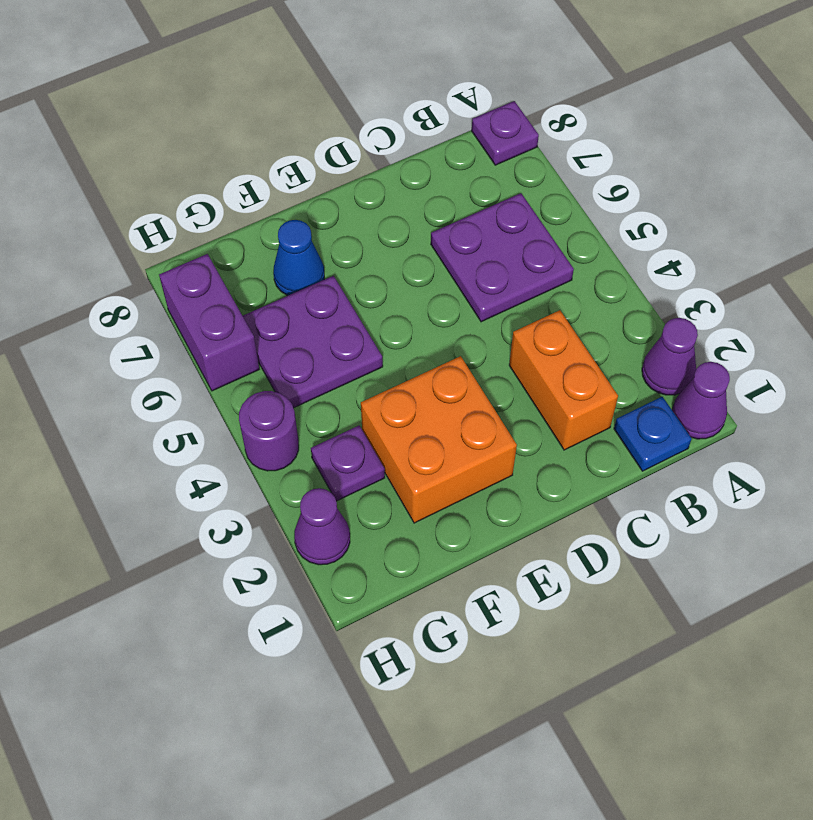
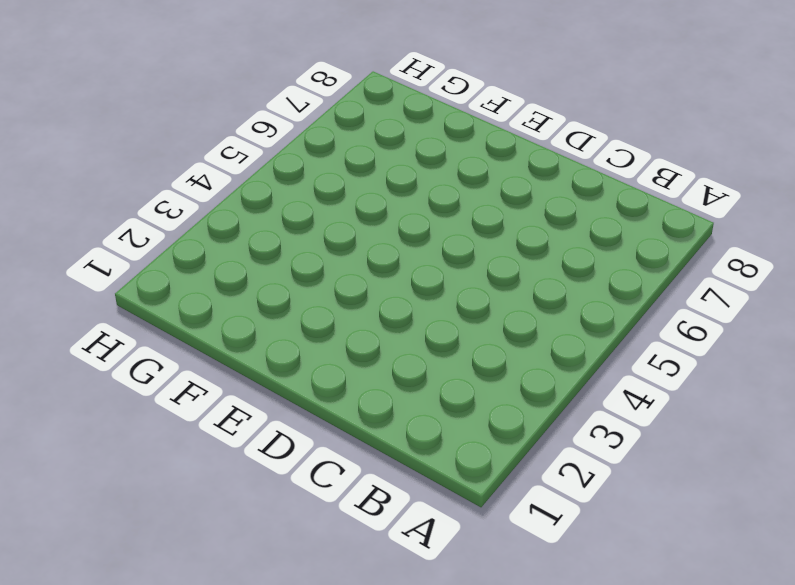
none -> purple 1x1 cone [672,362,730,439]
none -> purple 1x1 cone [642,318,698,395]
none -> purple 1x1 plate [472,101,539,165]

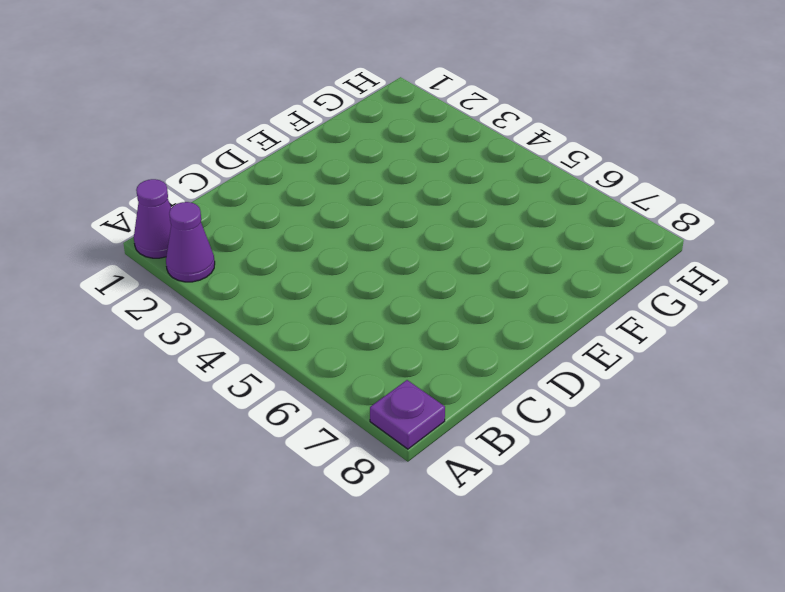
none -> blue 1x1 plate [614,397,692,471]
none -> purple 2x2 plate [431,193,574,322]
none -> orange 1x2 brick [509,310,618,450]

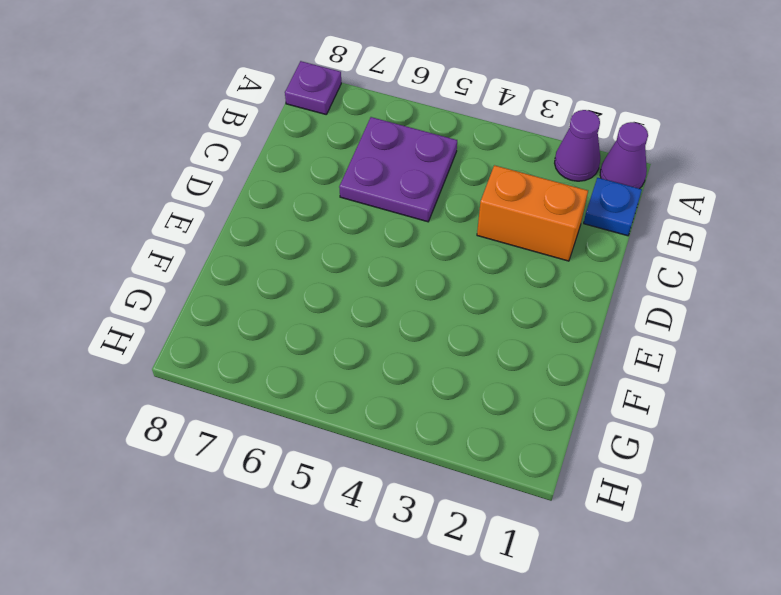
none -> orange 2x2 brick [361,356,517,523]
none -> purple 2x2 plate [243,276,383,408]
none -> blue 1x1 cone [273,220,324,296]

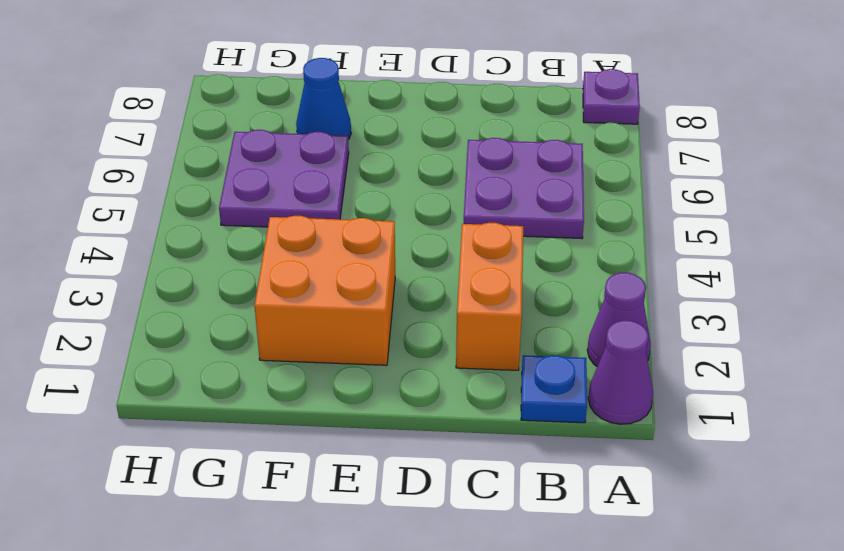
none -> purple 1x1 plate [311,426,385,501]
none -> purple 1x1 cone [294,488,350,565]
none -> purple 1x1 round brick [239,391,299,471]

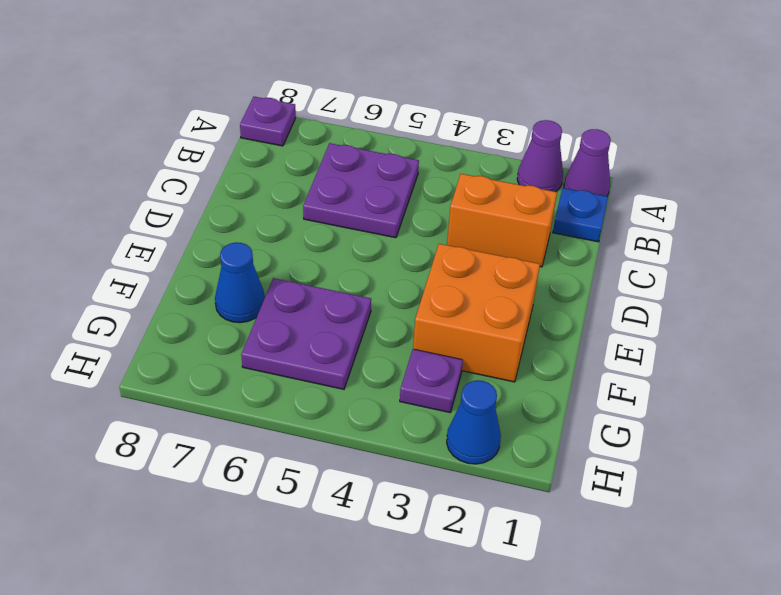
blue 1x1 cone [447,380,501,464] -> purple 1x1 cone [294,488,350,565]
none -> purple 1x1 round brick [239,391,299,471]
none -> purple 1x2 brick [159,254,259,391]

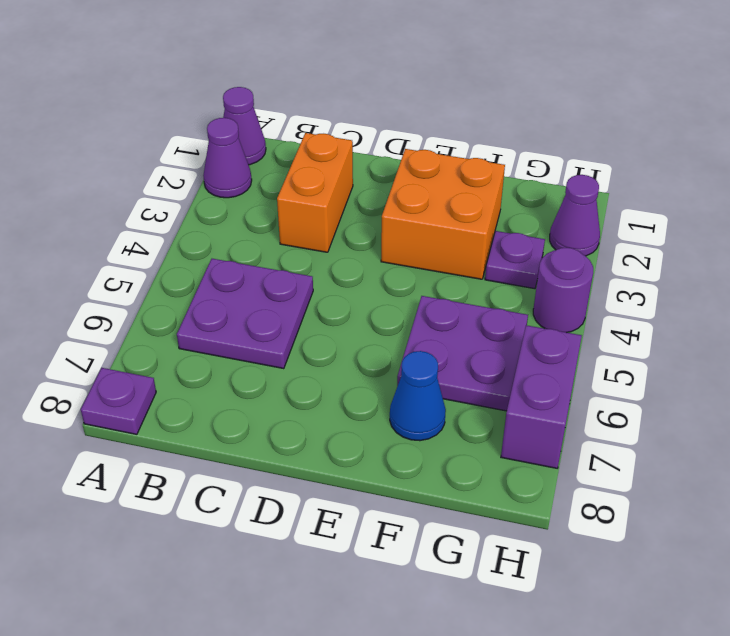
none -> blue 1x1 plate [614,397,692,471]

